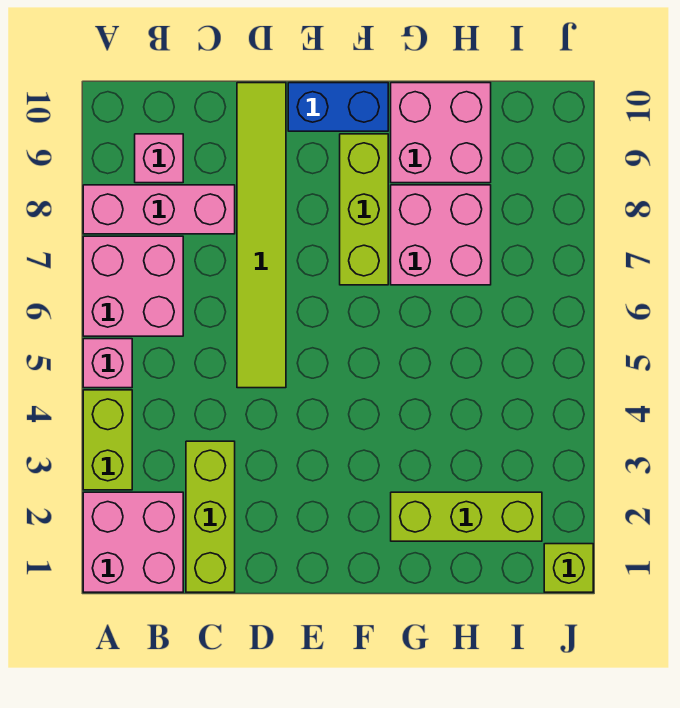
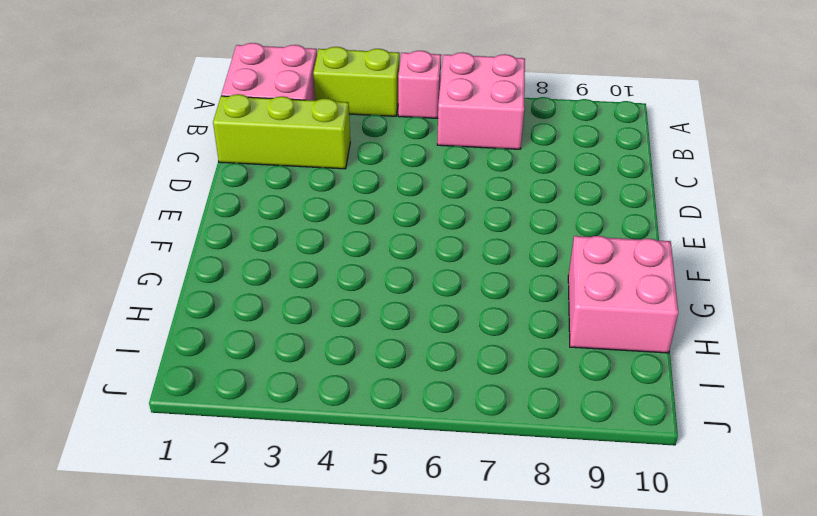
none -> pink 1x3 brick [83,185,235,234]
none -> pink 1x1 brick [135,134,183,183]
none -> lime 1x6 tile [237,83,286,388]

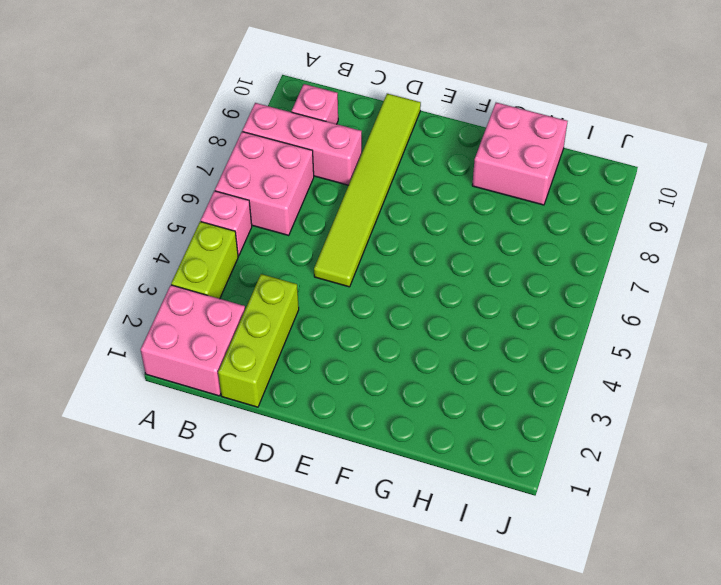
none -> blue 1x2 brick [288,83,388,131]
none -> lime 1x3 brick [340,134,388,285]
none -> lime 1x3 brick [391,492,542,541]

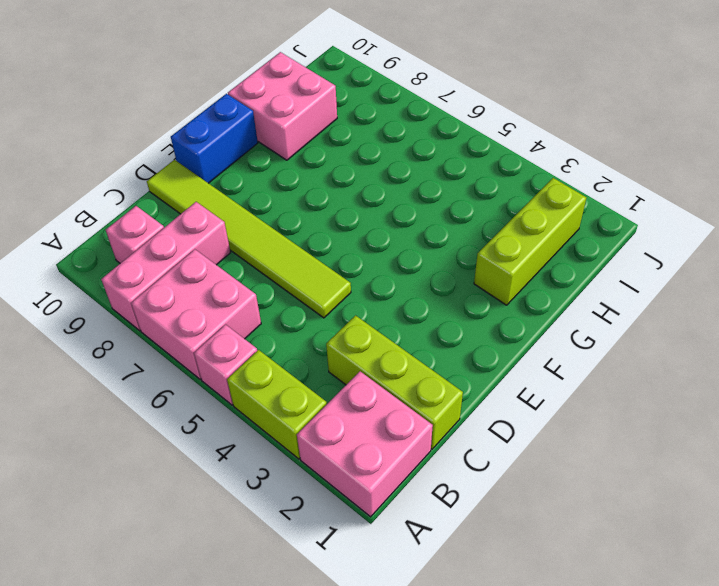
none -> lime 1x3 brick [340,134,388,285]
none -> pink 2x2 brick [391,185,491,285]
none -> lime 1x1 brick [544,544,593,592]

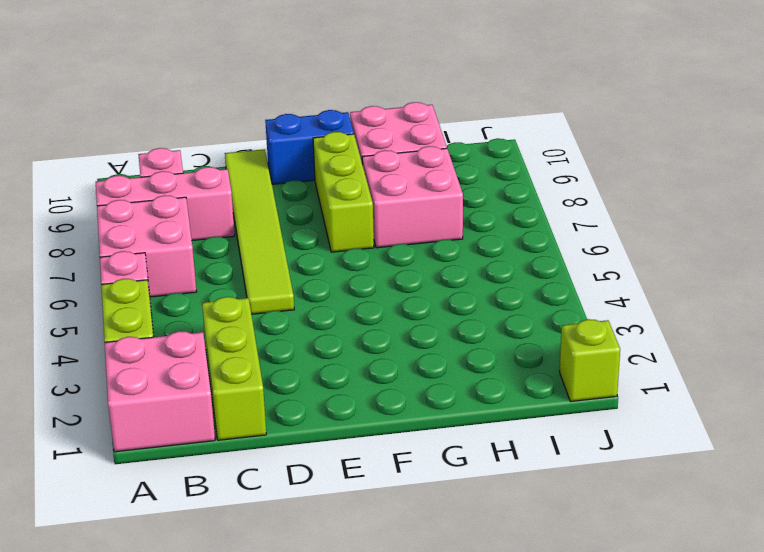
none -> lime 1x3 brick [391,492,542,541]

